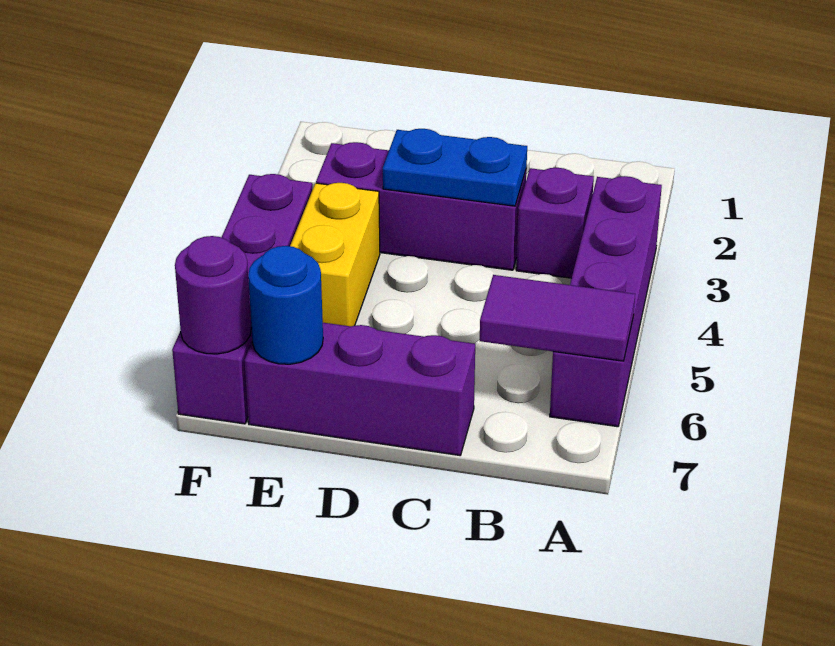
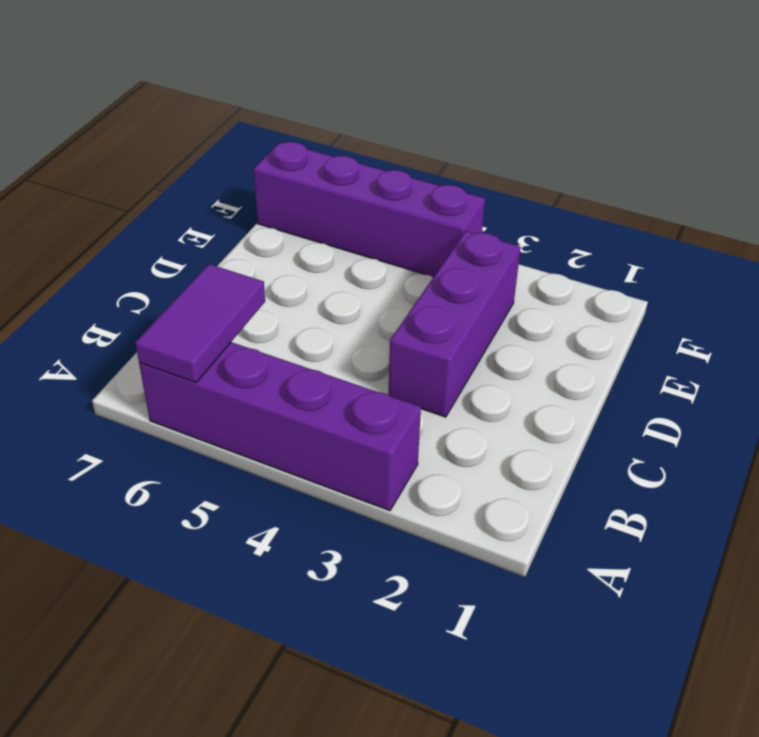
none -> purple 1x1 brick [516,168,594,278]
none -> purple 1x3 brick [244,323,475,455]

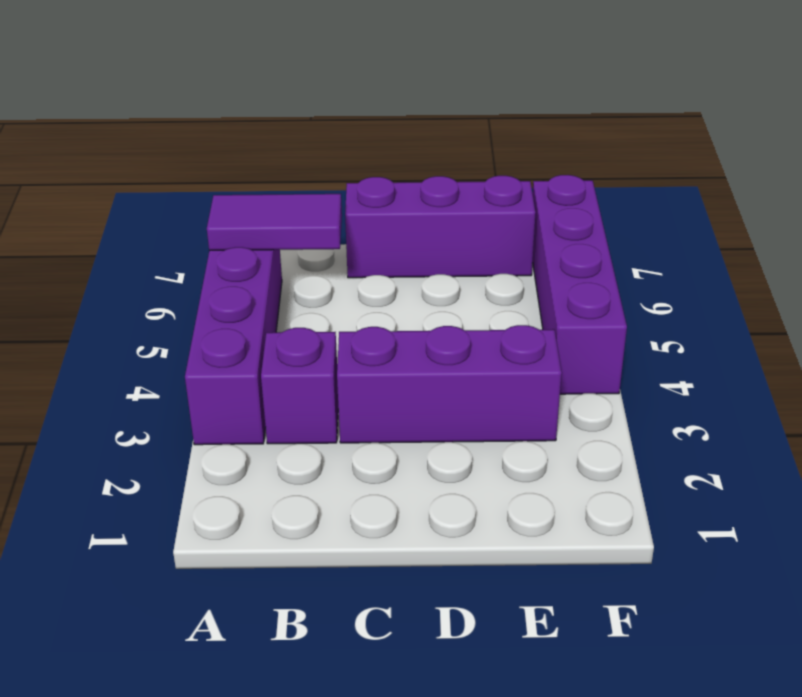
none -> yellow 1x2 brick [290,183,380,326]
none -> blue 1x2 plate [383,129,527,206]

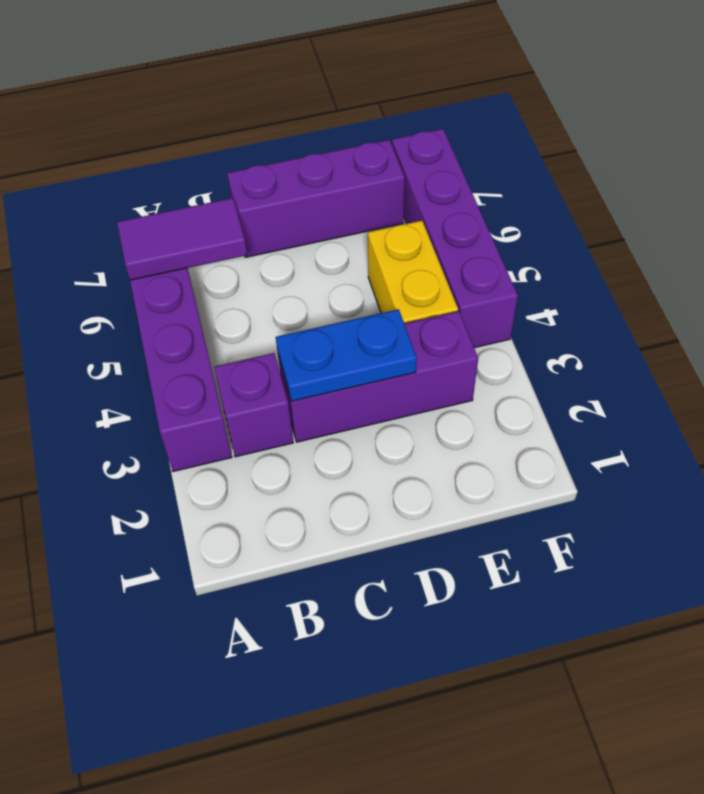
none -> blue 1x1 round brick [248,246,323,364]
none -> purple 1x1 round brick [175,236,251,354]

